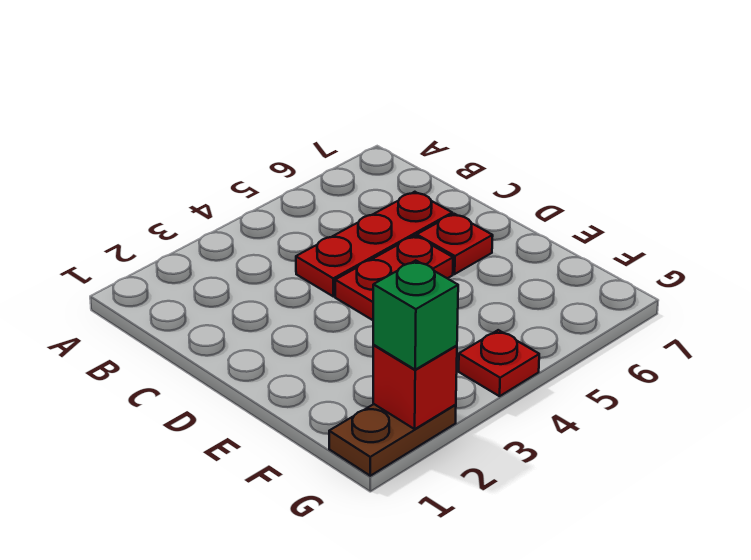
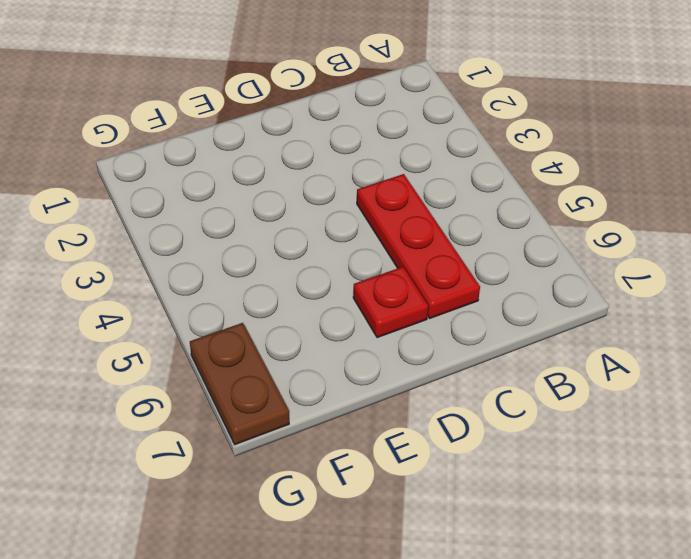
brown 1x2 plate [190,323,289,445] -> brown 1x2 plate moved to [329,404,456,476]
none -> red 1x2 plate [335,236,453,320]
none -> red 1x1 plate [459,330,539,396]

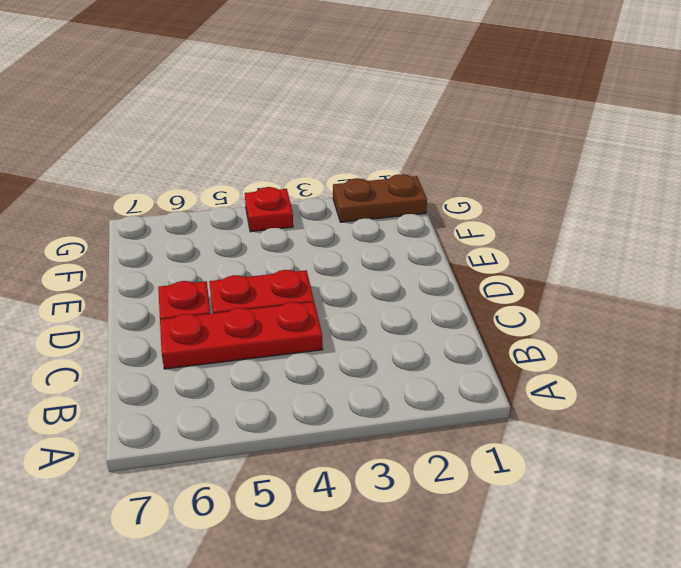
none -> red 1x1 brick [373,345,457,429]
none -> green 1x1 brick [373,261,458,370]

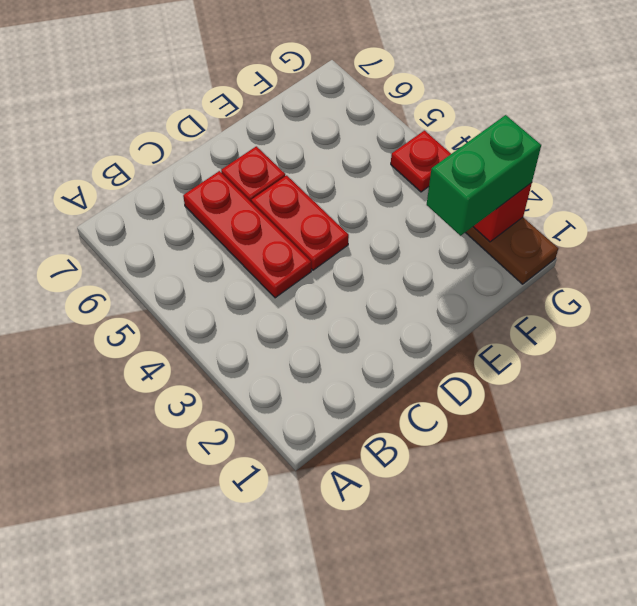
green 1x2 brick [427,115,541,236] -> green 1x1 brick [373,261,458,370]

